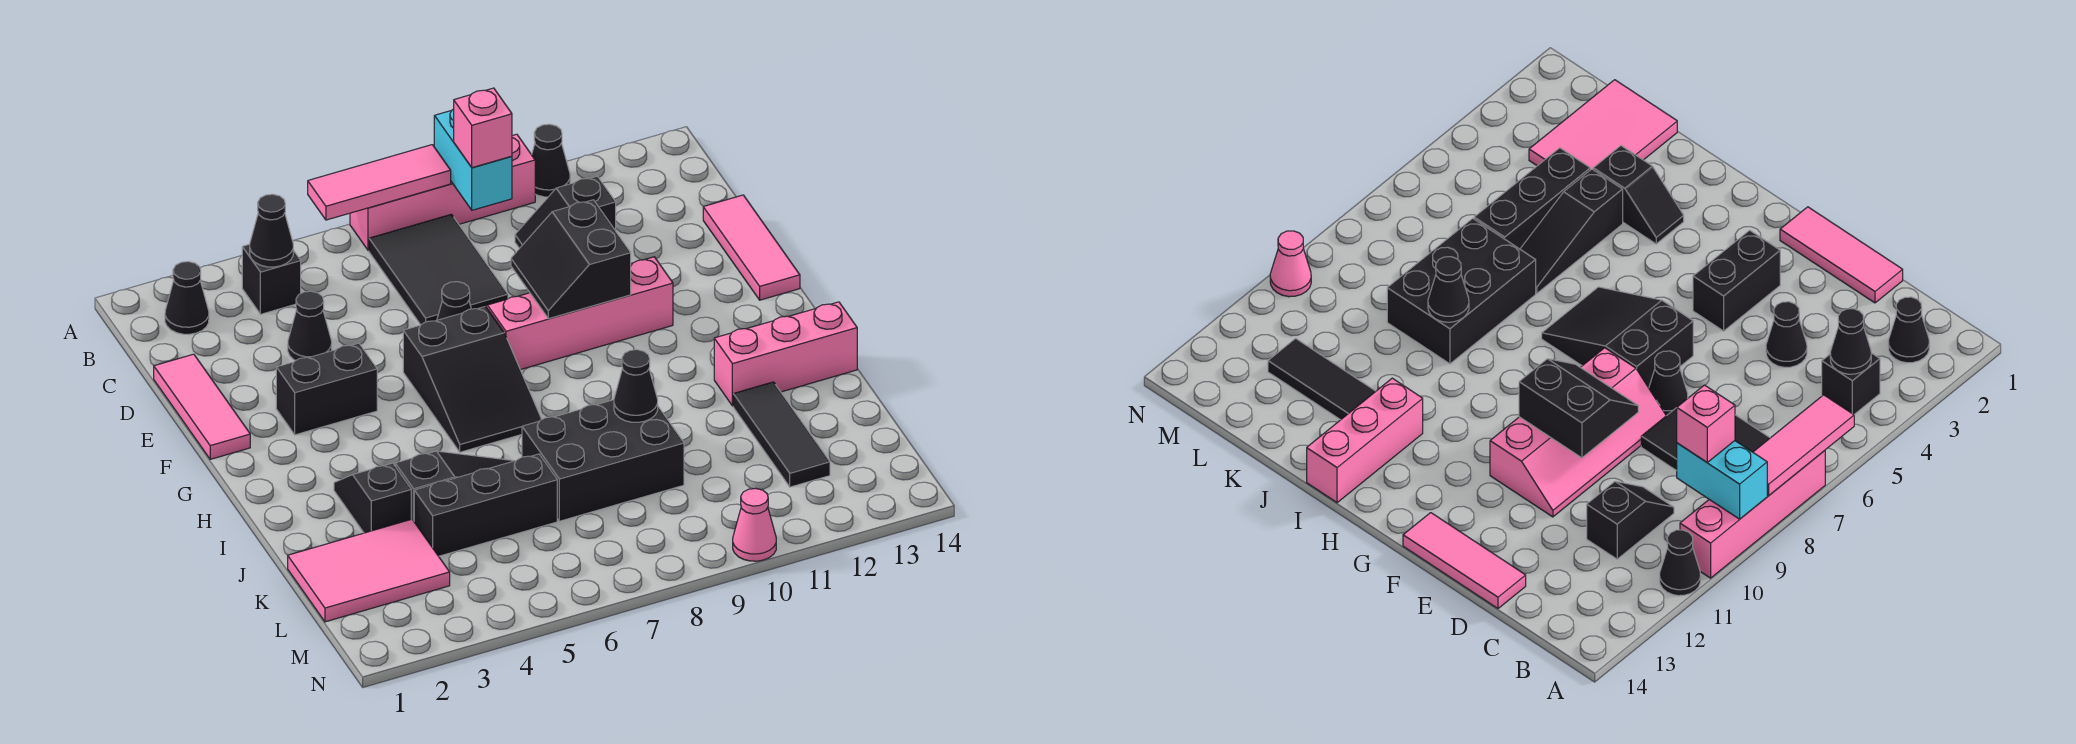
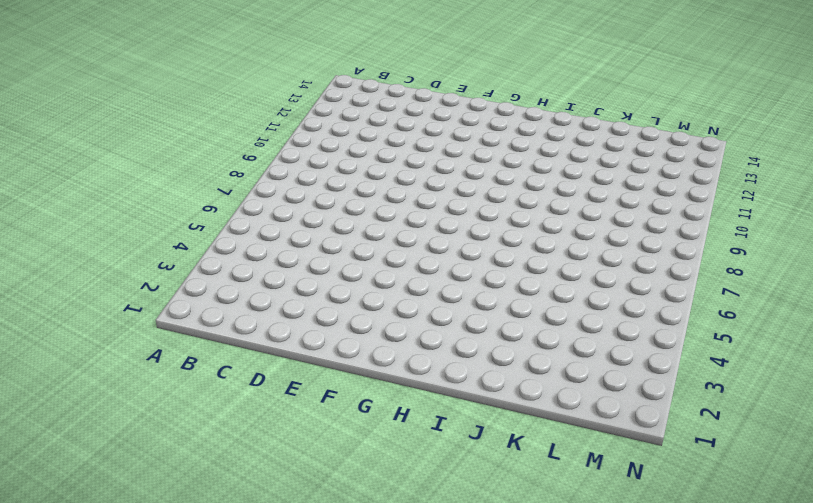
none -> pink 1x4 brick [350,134,535,251]
none -> black 1x1 cone [532,124,570,197]
none -> black 1x1 cone [165,262,209,334]

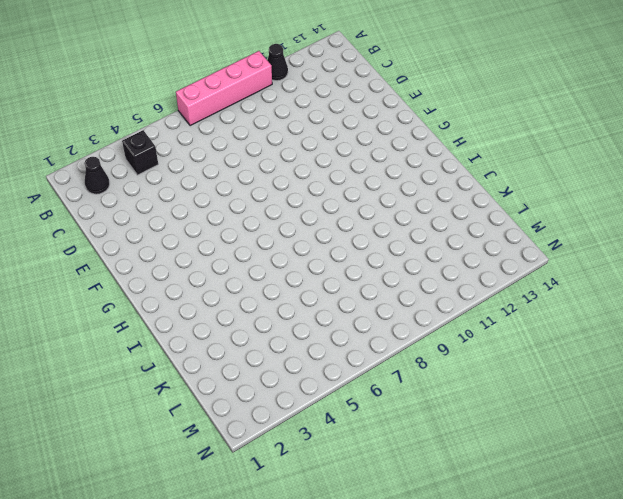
none -> black 2x3 tile [369,214,508,325]
none -> black 1x2 slope [515,176,616,248]
none -> pink 1x3 tile [154,354,250,459]

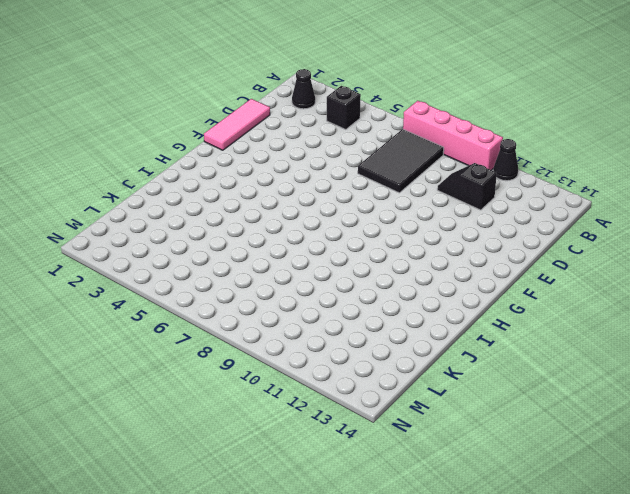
none -> black 1x1 cone [288,291,332,361]
none -> pink 1x3 tile [703,195,800,300]
none -> black 1x1 cone [437,282,471,320]

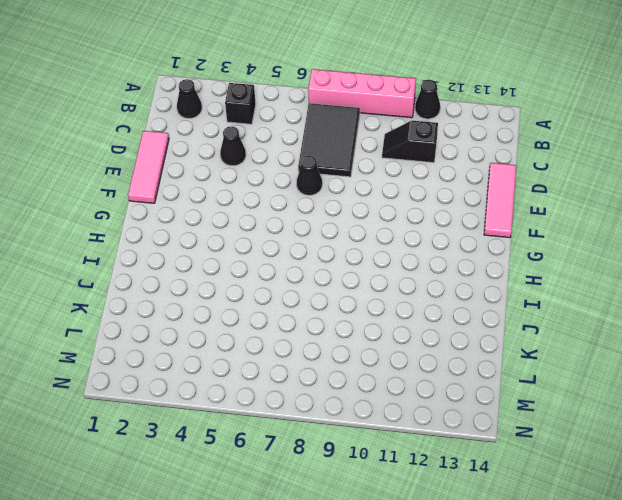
none -> pink 2x4 slope [484,257,673,370]
none -> black 1x2 brick [276,343,377,435]
none -> black 2x3 slope [403,306,542,452]

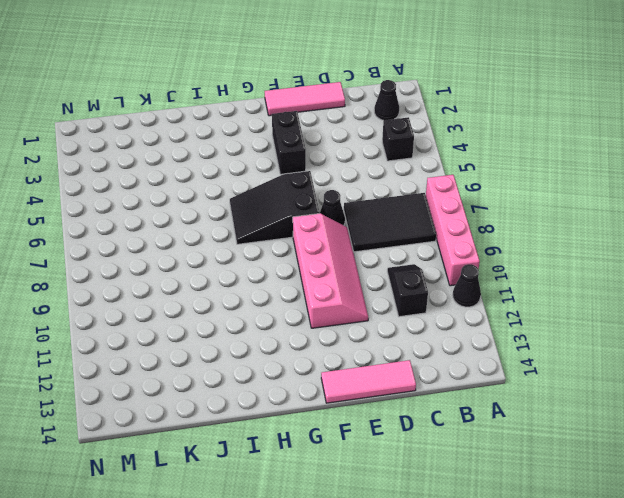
none -> black 1x1 cone [288,291,332,361]
none -> black 1x2 slope [334,463,411,533]
none -> pink 1x3 brick [714,302,857,406]

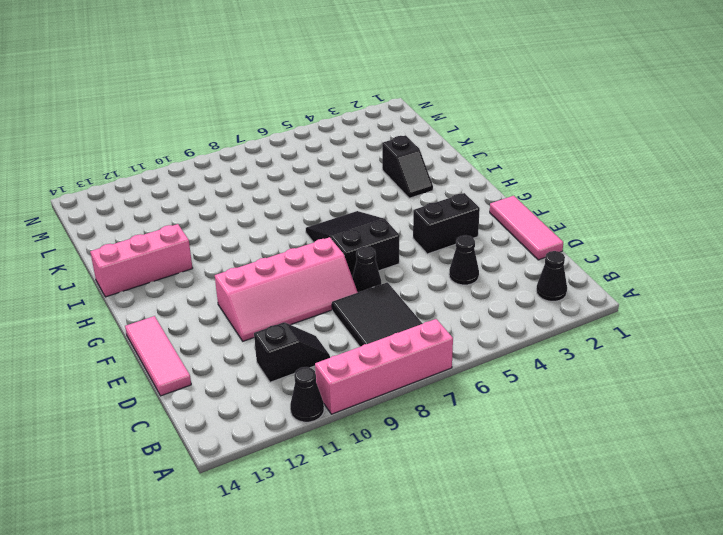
none -> black 1x1 brick [242,244,301,314]
none -> black 1x3 slope [395,451,513,521]
none -> black 2x3 brick [522,400,684,521]

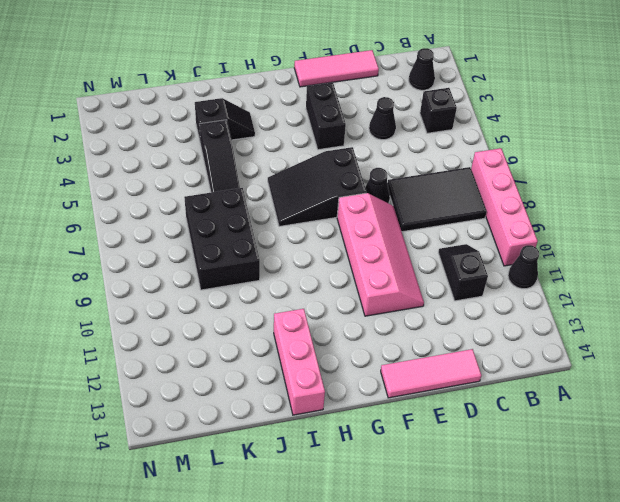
none -> black 1x3 tile [733,382,830,487]
none -> pink 2x3 tile [288,519,450,622]
none -> black 1x3 brick [414,454,557,556]

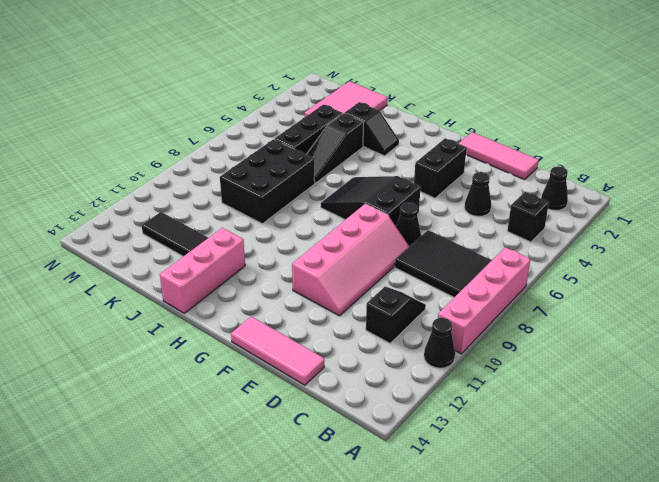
none -> pink 1x1 cone [733,488,776,561]
none -> pink 1x3 tile [308,145,451,220]
none -> cyan 1x2 brick [434,109,512,210]

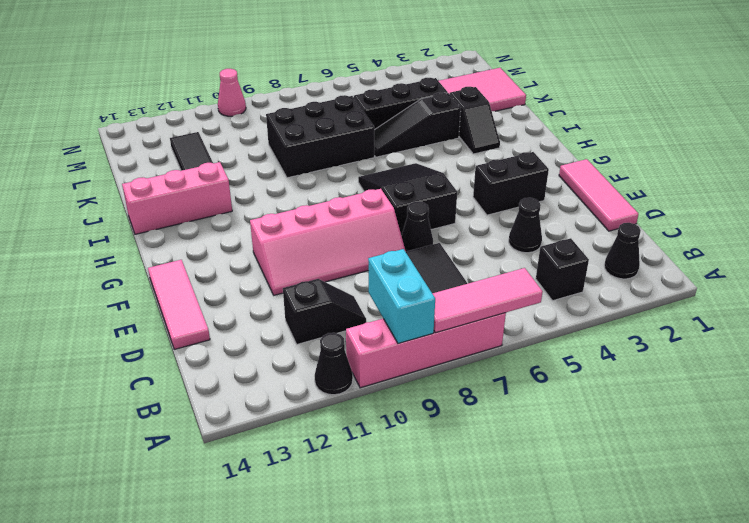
none -> black 1x1 cone [250,194,293,267]
none -> black 2x2 slope [511,200,631,319]
none -> black 1x1 cone [614,350,658,422]

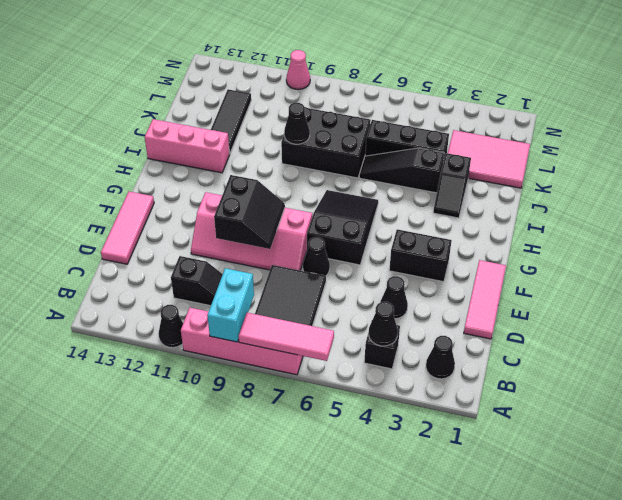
none -> pink 1x1 brick [454,88,512,168]

